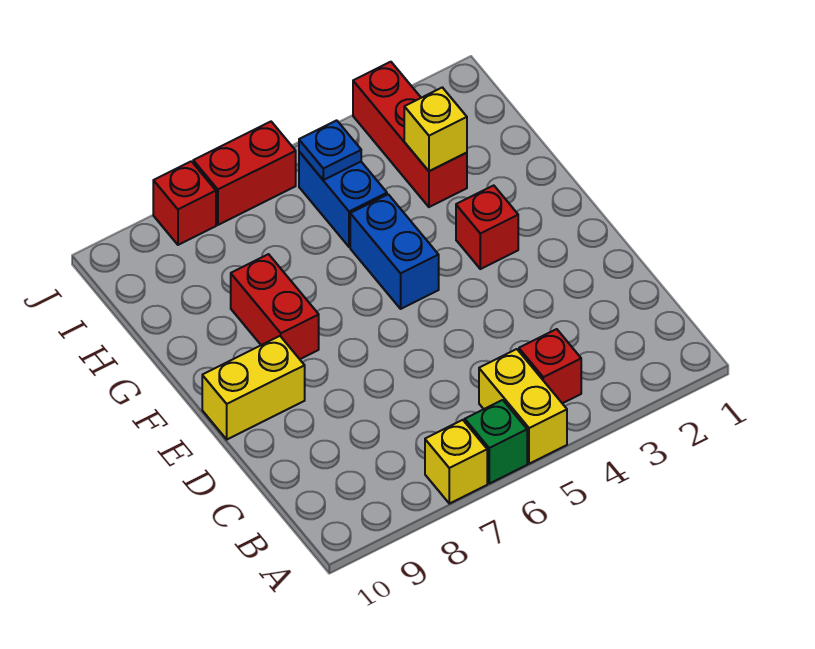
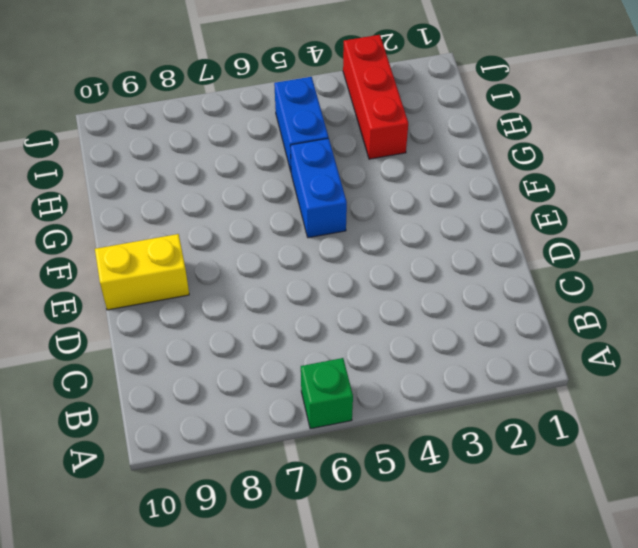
none -> yellow 1x2 brick [479,349,567,464]
none -> yellow 1x1 brick [425,420,487,504]
none -> red 1x1 brick [519,329,581,403]

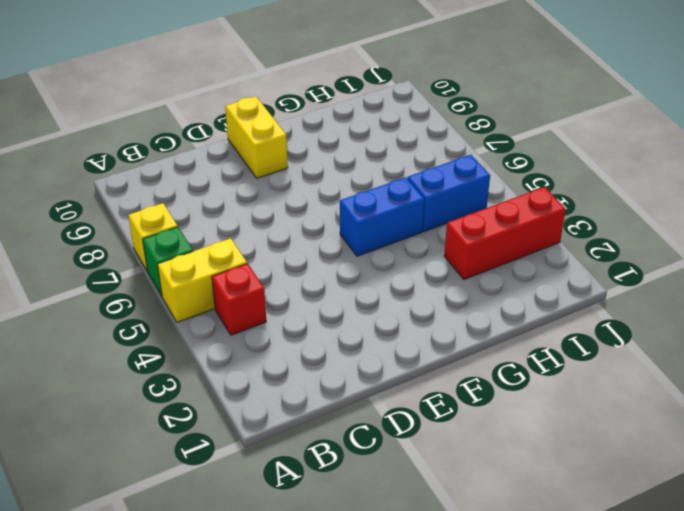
none -> red 1x1 brick [456,185,518,269]
none -> red 1x2 brick [231,254,319,359]
none -> red 1x2 brick [193,122,296,225]

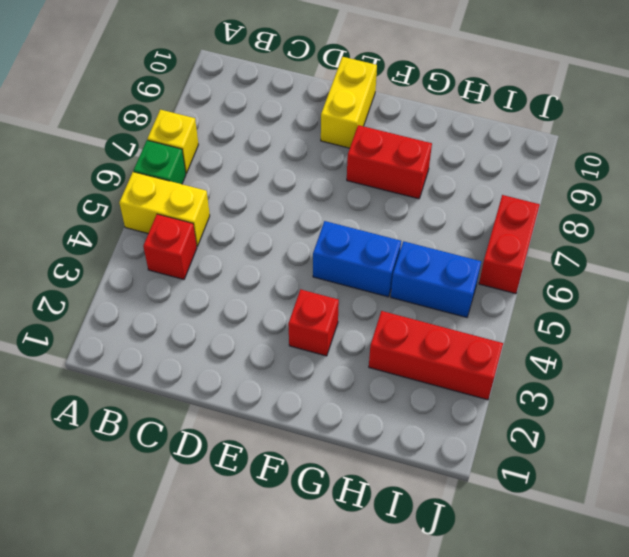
none -> red 1x1 brick [153,161,216,245]
none -> yellow 1x1 brick [404,87,467,171]
none -> blue 1x1 plate [299,120,361,180]

